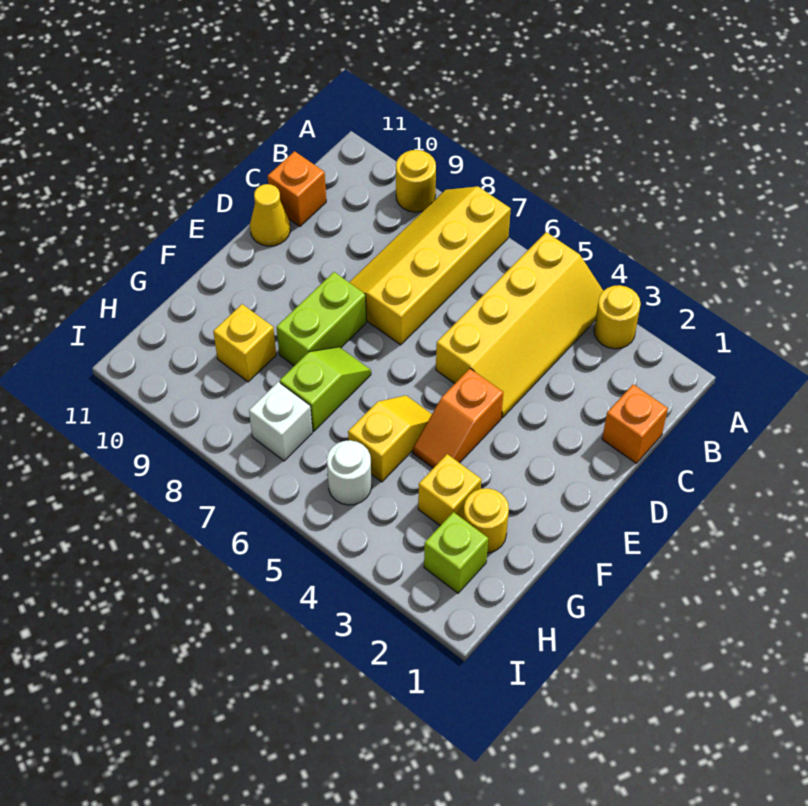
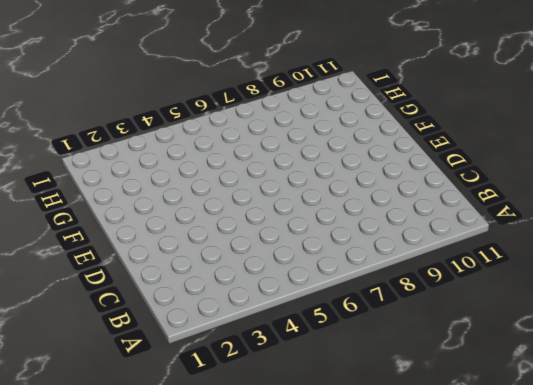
none -> yellow 1x1 round brick [594,285,641,349]
none -> yellow 2x4 slope [436,232,603,418]
none -> yellow 2x4 slope [349,187,511,345]

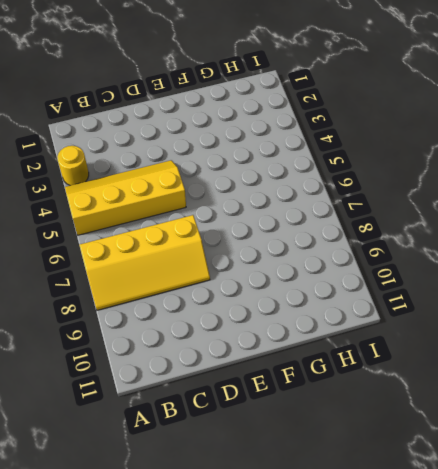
none -> yellow 1x1 round brick [396,150,436,212]
none -> orange 1x1 brick [602,384,668,463]
none -> orange 1x1 brick [268,151,326,226]

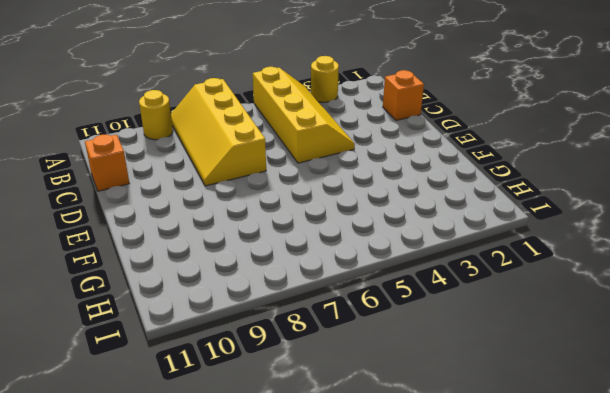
none -> yellow 1x1 cone [250,184,290,246]
none -> orange 1x2 slope [413,369,504,468]
none -> lime 1x2 brick [277,272,366,366]

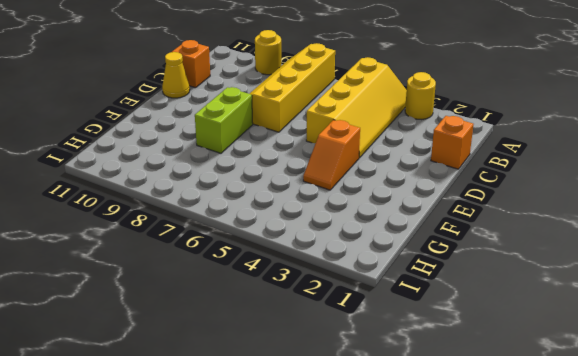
none -> yellow 1x2 slope [348,395,432,482]
none -> lime 1x2 slope [280,347,371,431]
none -> yellow 1x1 round brick [463,488,509,553]

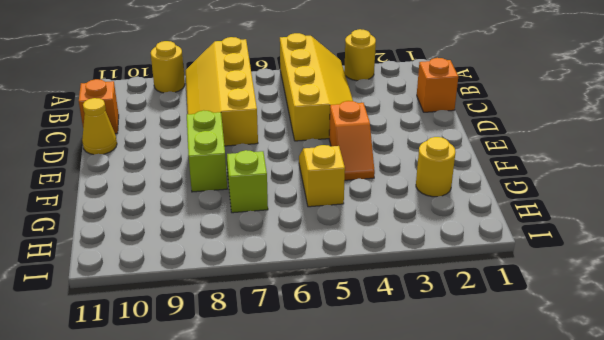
none -> yellow 1x1 brick [418,454,481,526]
none -> yellow 1x1 brick [213,304,276,382]
none -> lime 1x1 brick [424,512,488,593]

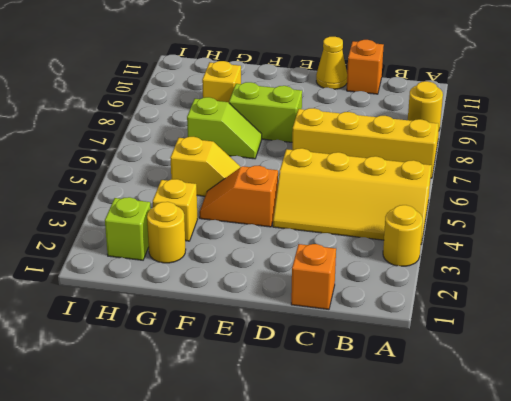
none -> white 1x1 round brick [327,440,372,505]
none -> white 1x1 brick [249,382,313,461]

